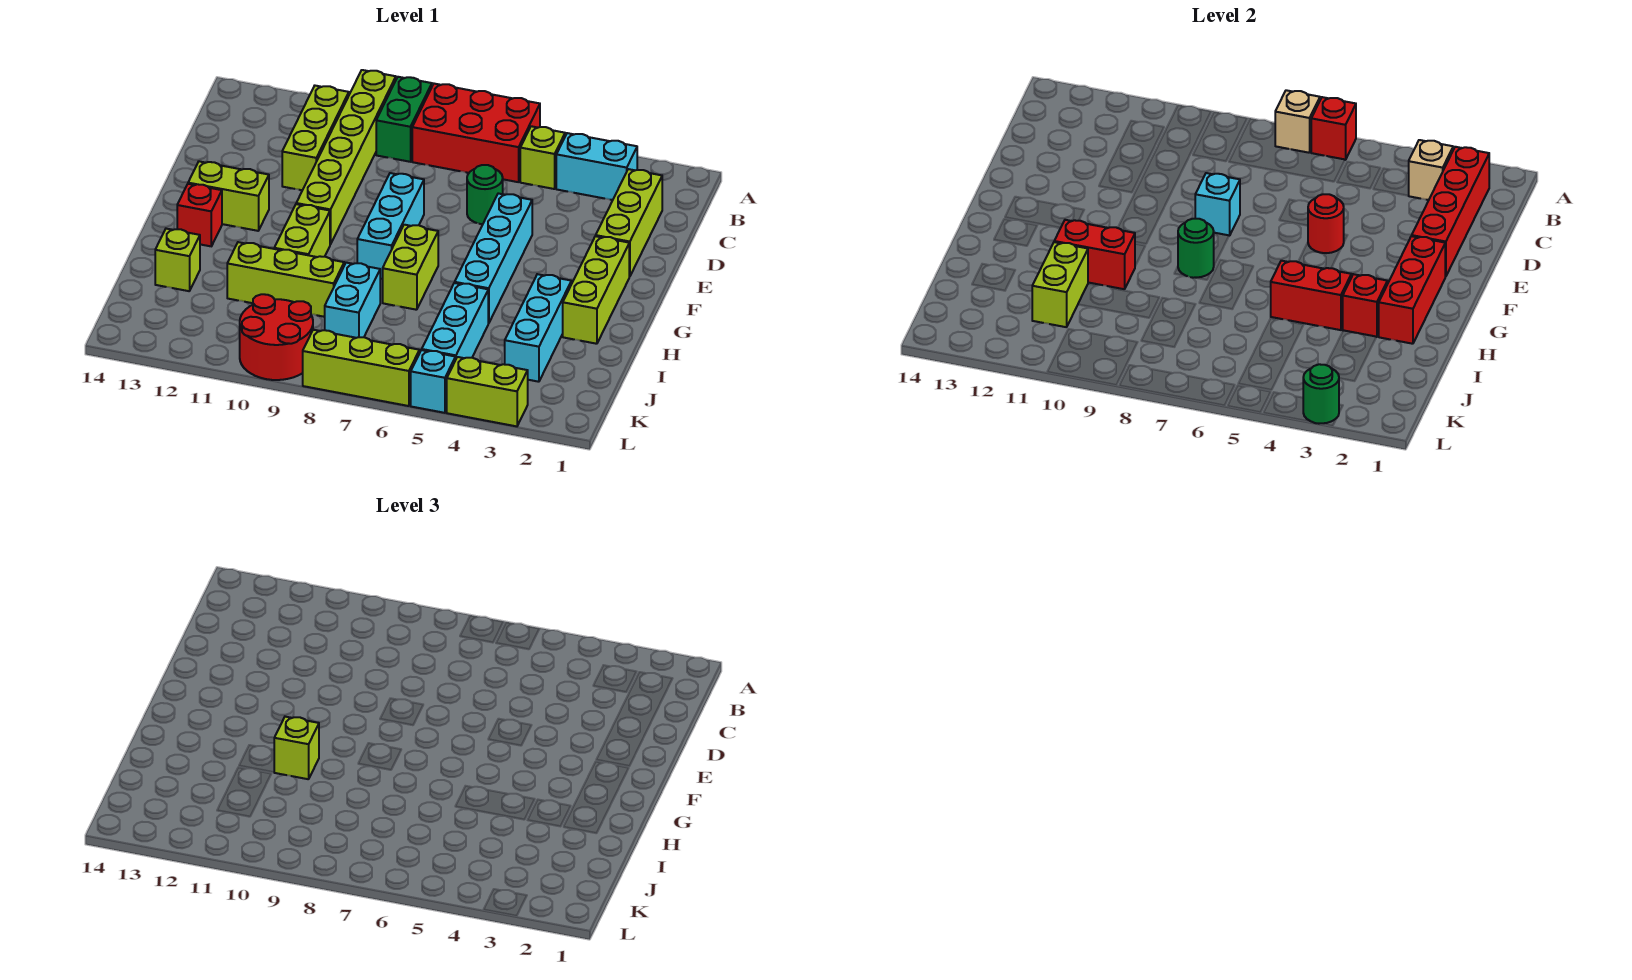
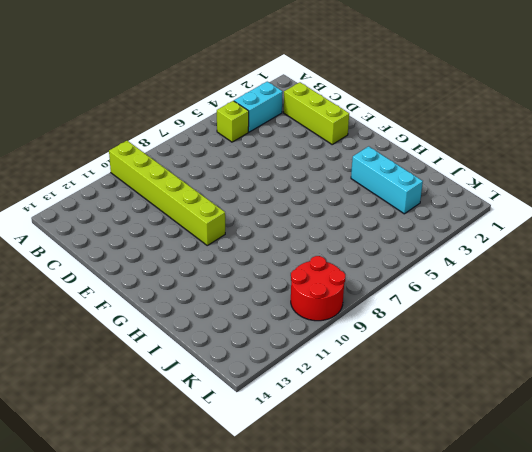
none -> red 2x3 brick [412,84,540,182]
none -> green 1x2 brick [376,77,432,162]
none -> lime 1x3 brick [282,86,349,190]
none -> green 1x1 round brick [467,165,503,224]

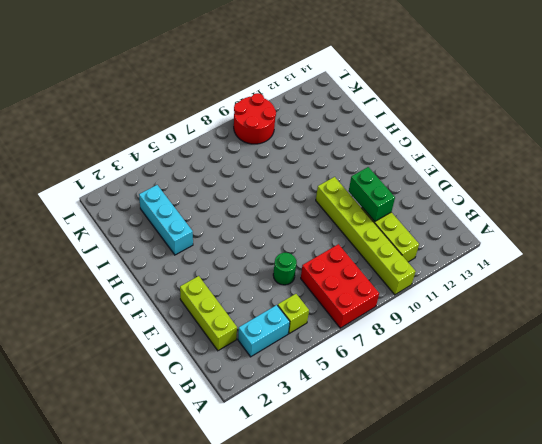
red 2x3 brick [301,244,379,328] -> red 2x3 brick turned to [412,84,540,182]
green 1x2 brick [349,167,395,222] -> green 1x2 brick moved to [376,77,432,162]
none -> cyan 1x4 brick [455,193,532,323]
none -> cyan 1x3 brick [357,173,424,279]
none -> lime 1x3 brick [563,236,629,344]
none -> lime 1x2 brick [188,161,269,231]

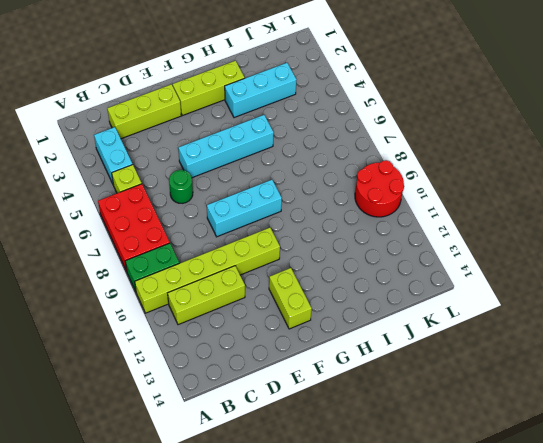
none -> lime 1x2 brick [383,225,438,310]
none -> lime 1x2 brick [274,204,330,257]
none -> red 1x1 brick [177,184,222,246]
none -> cyan 1x3 brick [422,283,488,358]

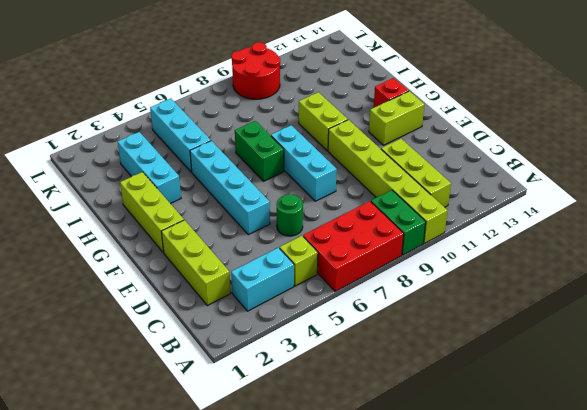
green 1x2 brick [235,121,284,181] -> lime 1x2 brick [383,225,438,310]
none -> cyan 1x2 brick [325,263,380,338]
none -> lime 1x3 brick [227,242,344,317]
none -> lime 1x1 brick [155,229,200,291]
none -> lime 1x2 brick [447,357,528,426]

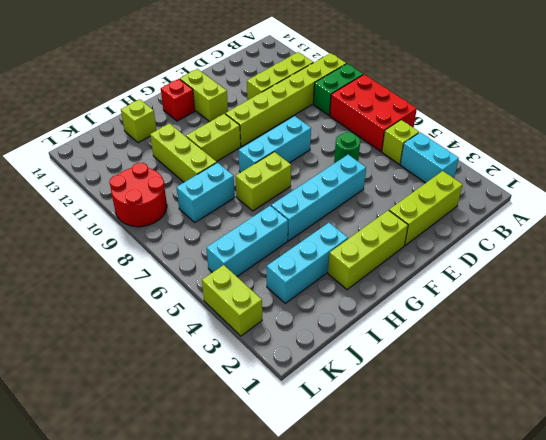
none -> cyan 1x1 brick [411,350,456,413]
none -> lime 1x3 brick [303,330,419,406]
none -> red 1x1 brick [1311,97,1356,160]
none -> tan 1x1 brick [1275,90,1320,153]

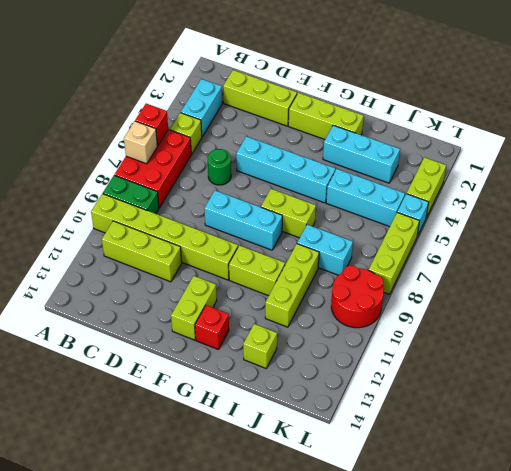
none -> red 1x4 brick [1412,147,1489,277]
none -> tan 1x1 brick [1409,140,1453,200]
none -> red 1x1 round brick [1308,194,1344,253]
none -> cyan 1x1 brick [1195,173,1240,236]

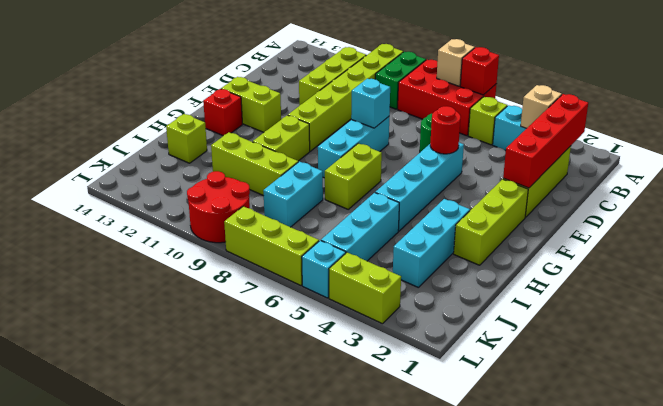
none -> red 1x3 brick [1379,236,1445,344]
none -> green 1x1 round brick [1178,219,1214,278]
none -> red 1x1 brick [1343,274,1387,337]
none -> red 1x2 brick [1271,261,1351,330]

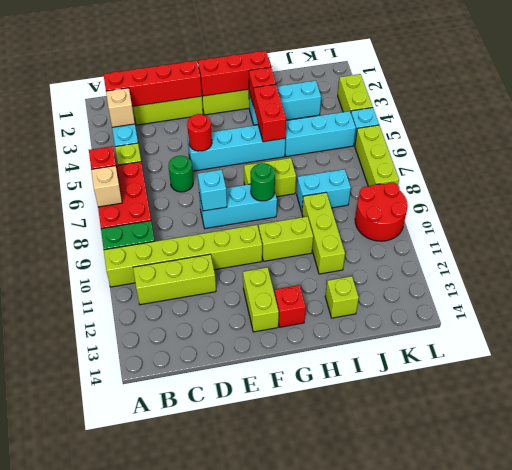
none -> red 1x2 brick [1054,220,1135,289]
none -> lime 1x2 brick [1032,242,1088,327]
none -> green 1x1 round brick [1303,364,1339,424]
none -> lime 1x1 brick [274,717,319,779]

